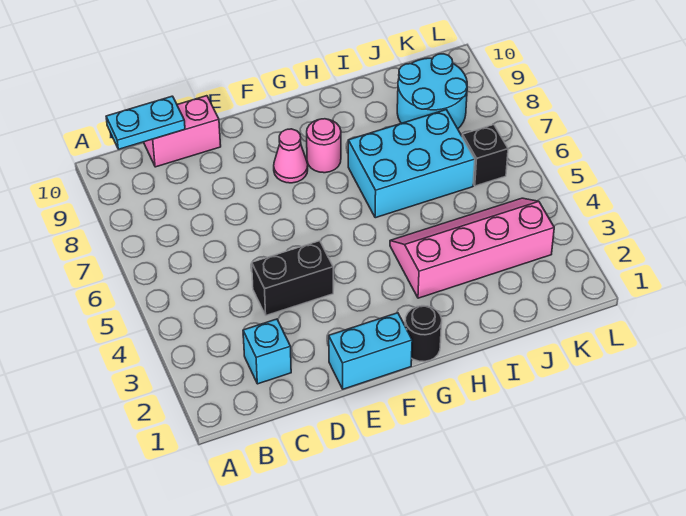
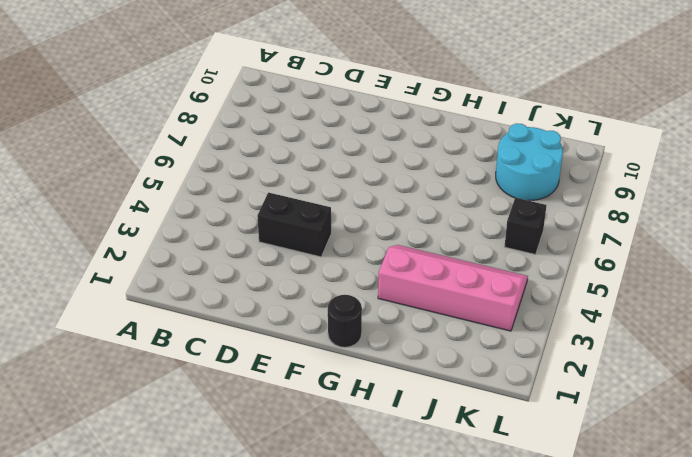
none -> cyan 1x1 brick [243,319,291,384]
none -> pink 1x2 brick [144,96,221,167]
none -> cyan 1x2 brick [329,313,412,389]

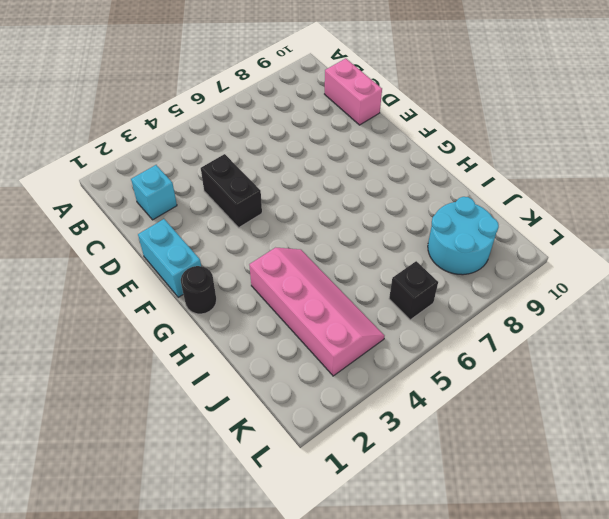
none -> pink 1x1 cone [274,129,308,183]
none -> pink 1x1 round brick [307,119,341,173]
none -> cyan 2x3 brick [348,110,475,218]

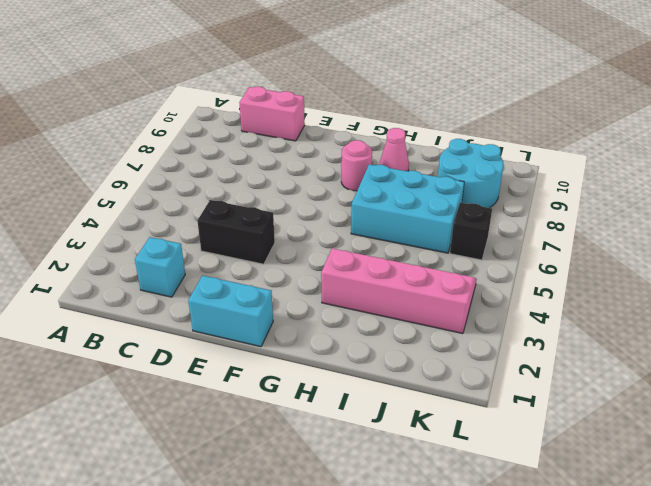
pink 1x1 cone [380,128,409,171] -> pink 1x1 cone moved to [274,129,308,183]
none -> black 1x1 round brick [405,306,442,361]
none -> cyan 1x2 plate [106,96,185,149]

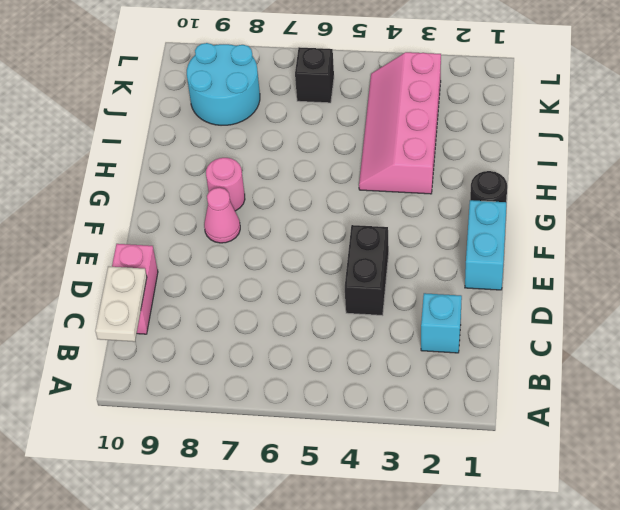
white 1x2 plate [95,266,147,342] -> cyan 1x2 plate [106,96,185,149]
none -> cyan 2x3 brick [348,110,475,218]

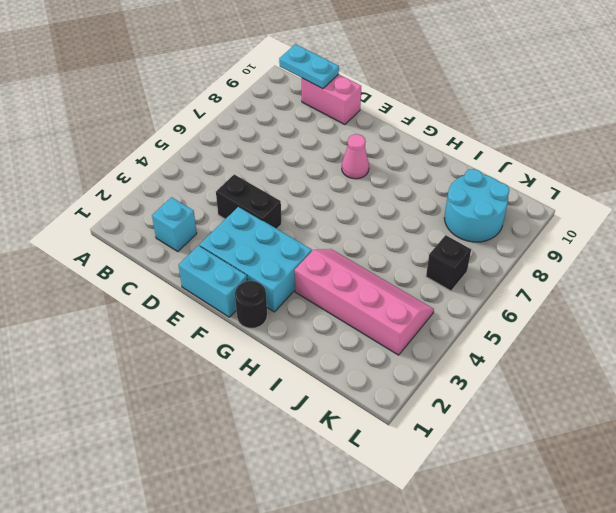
cyan 2x3 brick [200,207,312,312] -> cyan 2x3 brick moved to [348,110,475,218]
none -> pink 1x1 round brick [307,119,341,173]

